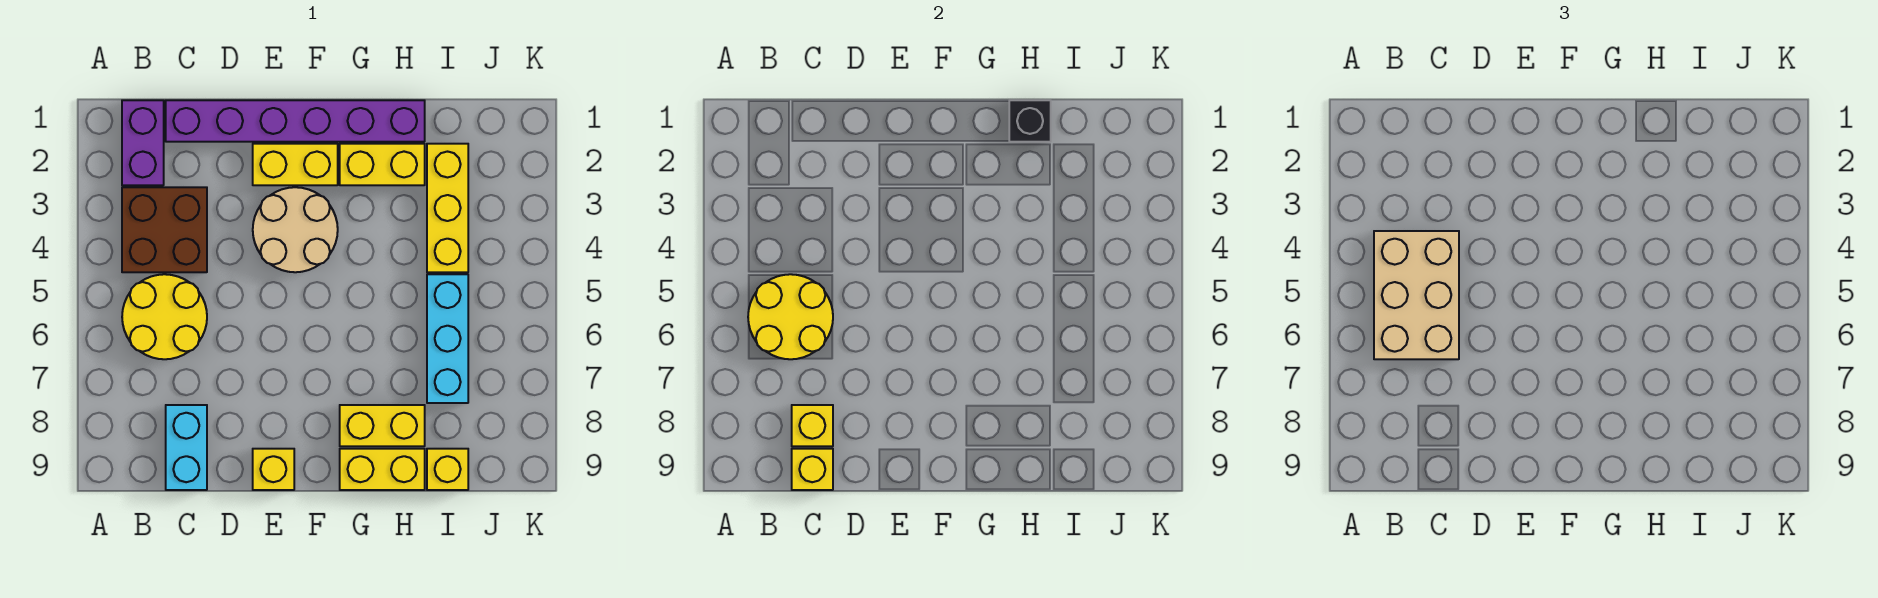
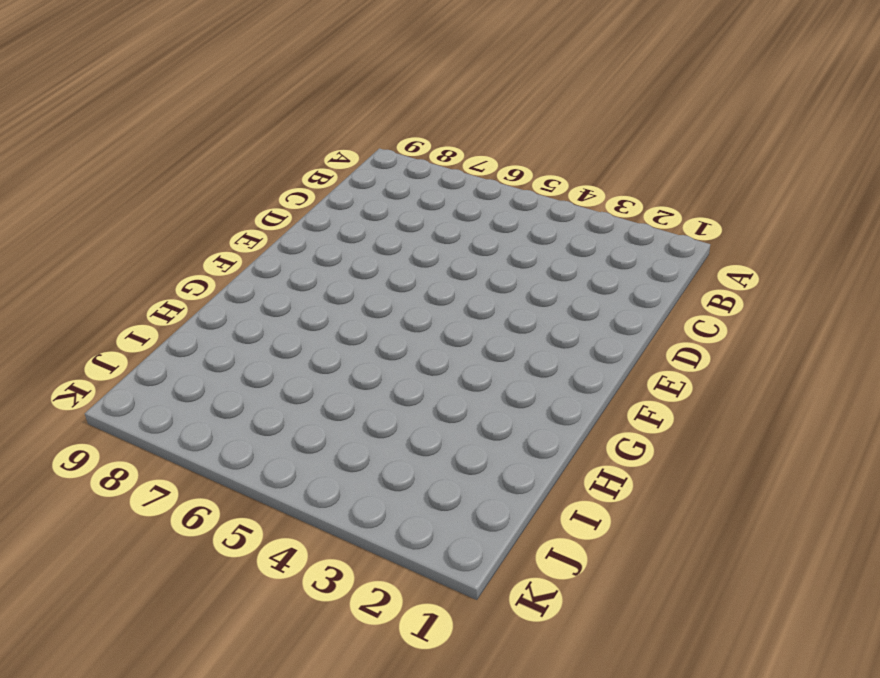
none -> purple 1x2 brick [122,100,164,185]
none -> brown 2x2 brick [122,187,207,272]
none -> yellow 2x2 round brick [122,274,207,359]

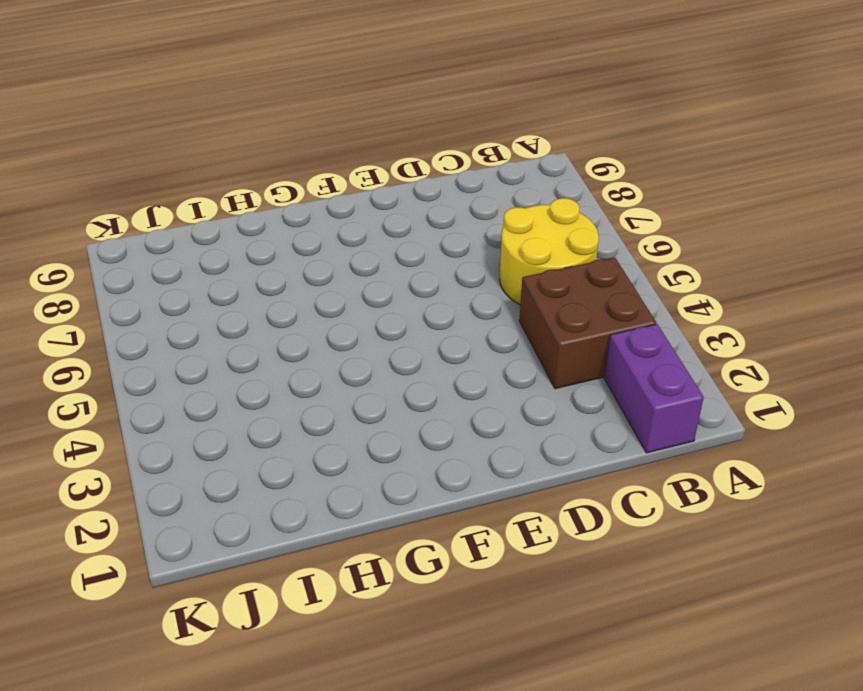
none -> purple 1x6 brick [166,100,425,142]
none -> cyan 1x2 brick [166,405,207,490]
none -> yellow 1x2 brick [253,144,338,185]

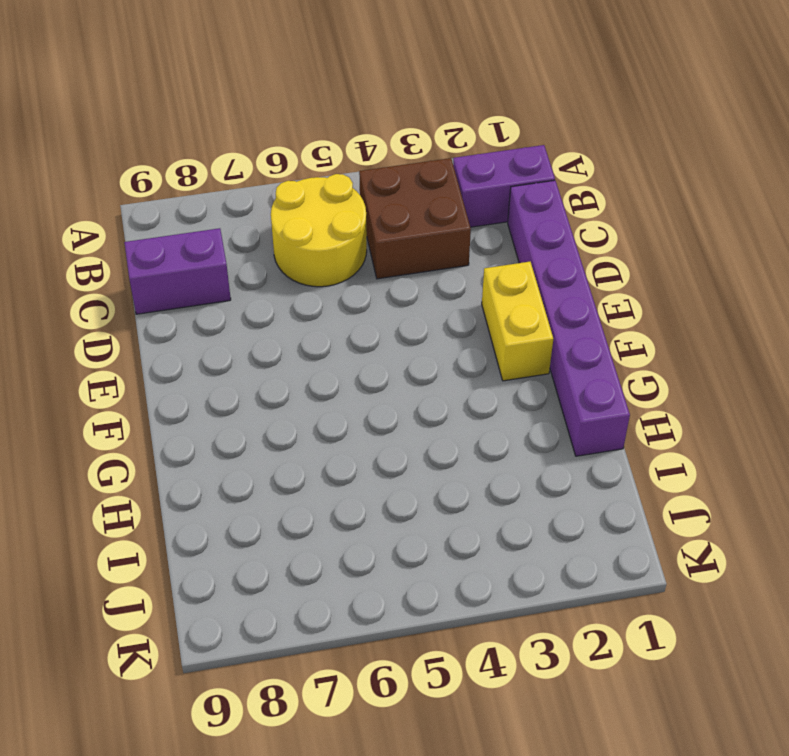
purple 1x2 brick [124,228,231,314] -> cyan 1x2 brick [166,405,207,490]
none -> tan 2x2 round brick [253,187,338,272]
none -> yellow 1x1 brick [253,449,294,490]
none -> yellow 1x2 brick [340,144,425,185]

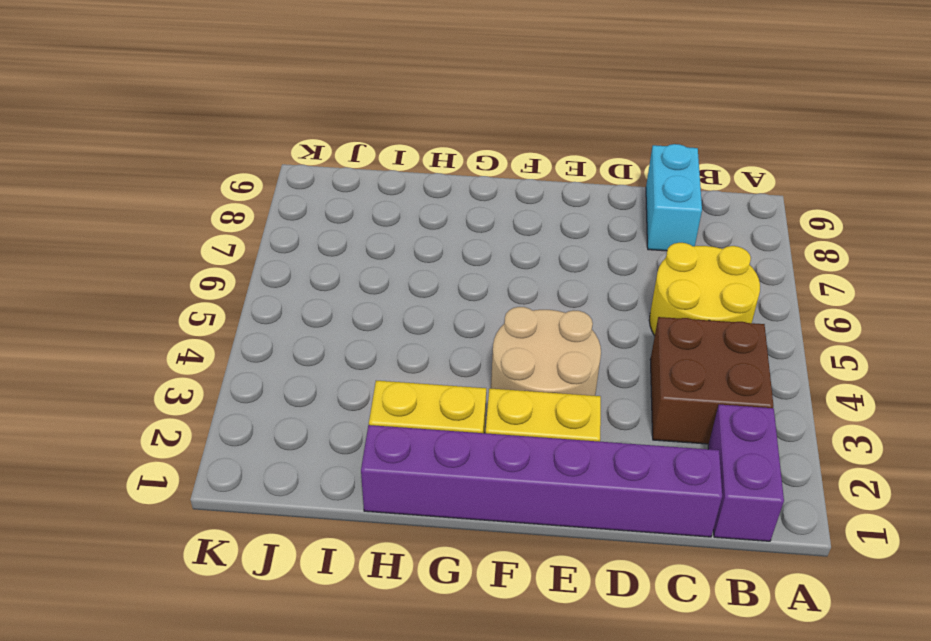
none -> yellow 1x1 brick [253,449,294,490]
none -> yellow 1x2 brick [340,405,425,446]
none -> yellow 1x2 brick [340,449,425,490]

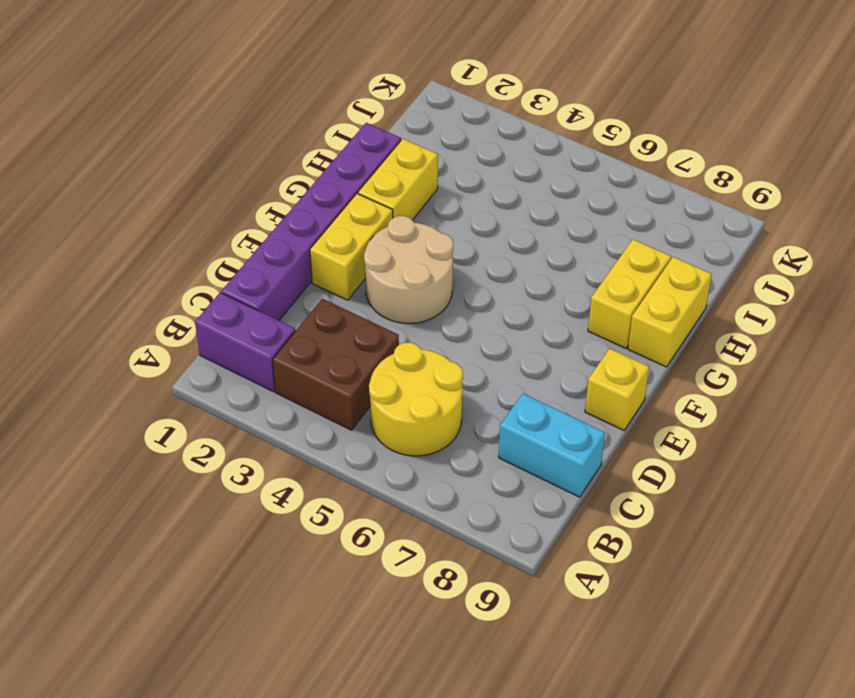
none -> yellow 1x3 brick [427,144,468,272]
none -> cyan 1x3 brick [427,274,468,403]
none -> yellow 1x1 brick [427,449,468,490]

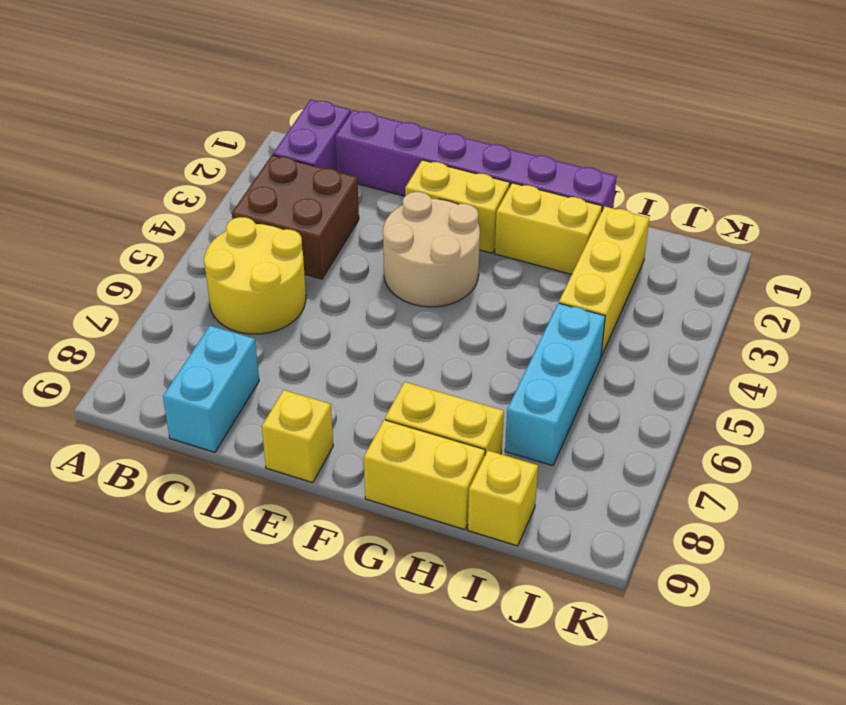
none -> yellow 2x2 round brick [748,274,833,359]
none -> yellow 1x1 brick [792,405,833,446]
none -> yellow 1x1 brick [792,449,833,490]

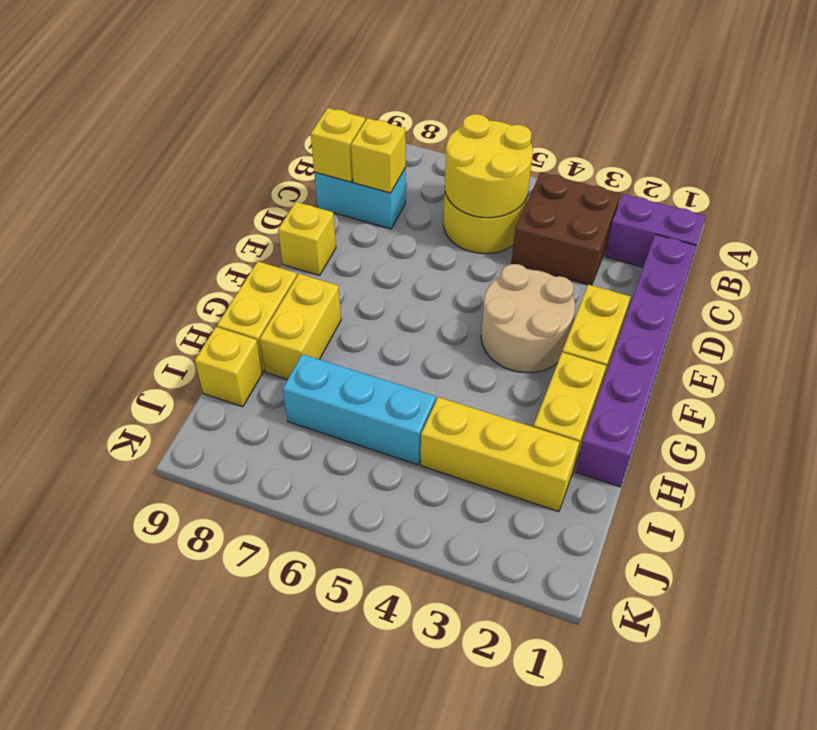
none -> black 1x1 brick [1009,100,1051,142]
none -> tan 2x3 brick [1374,231,1459,359]

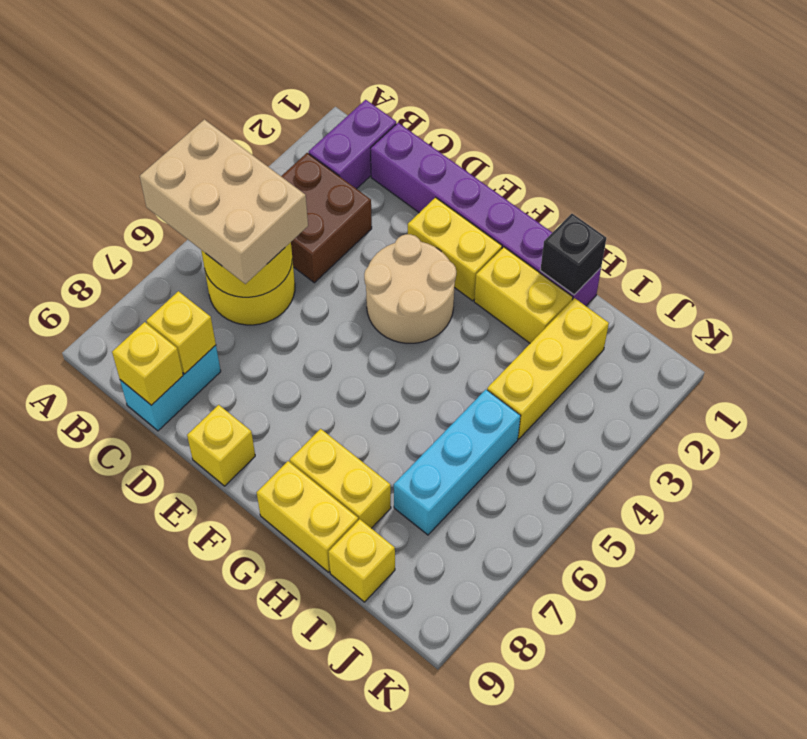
tan 2x3 brick [140,119,308,284] -> tan 2x3 brick turned to [1374,231,1459,359]

